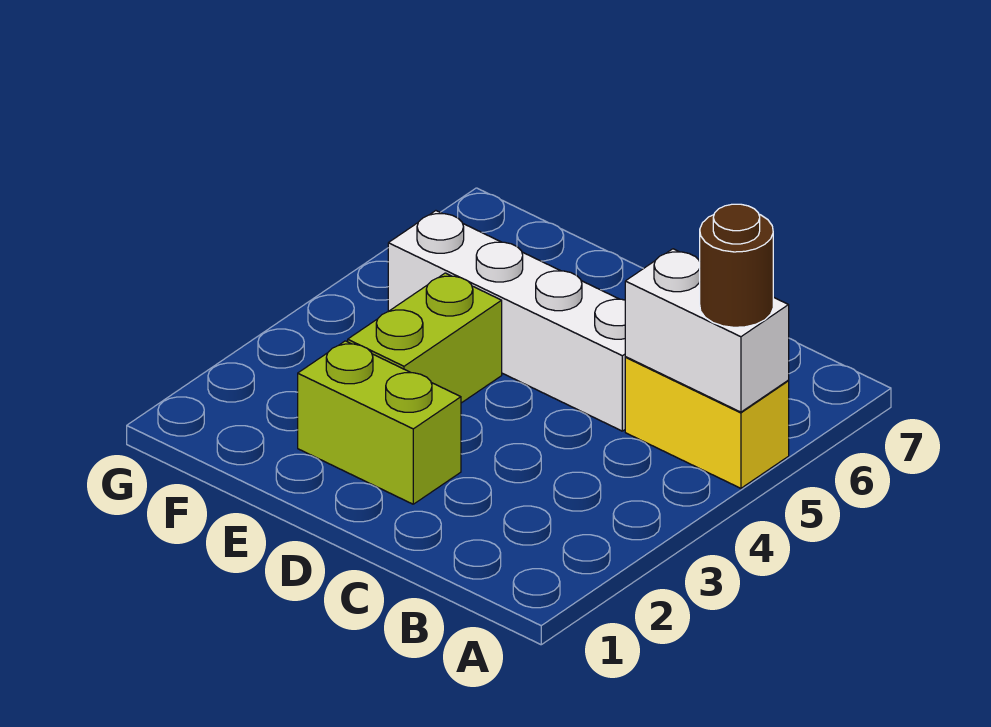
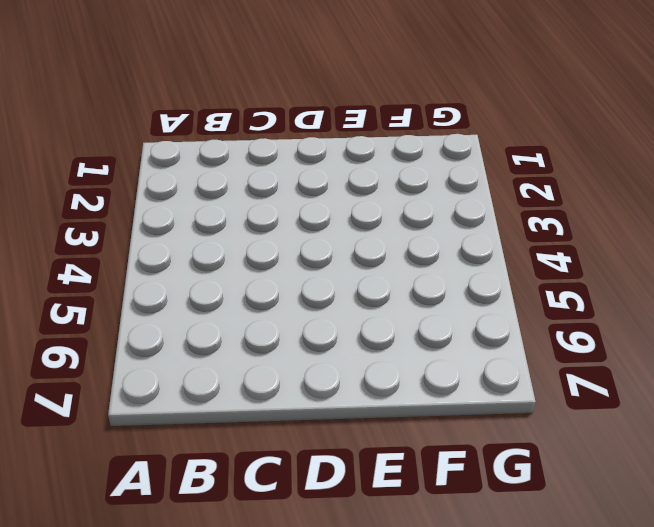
none -> yellow 1x2 brick [625,357,789,488]
none -> white 1x4 brick [388,211,626,431]

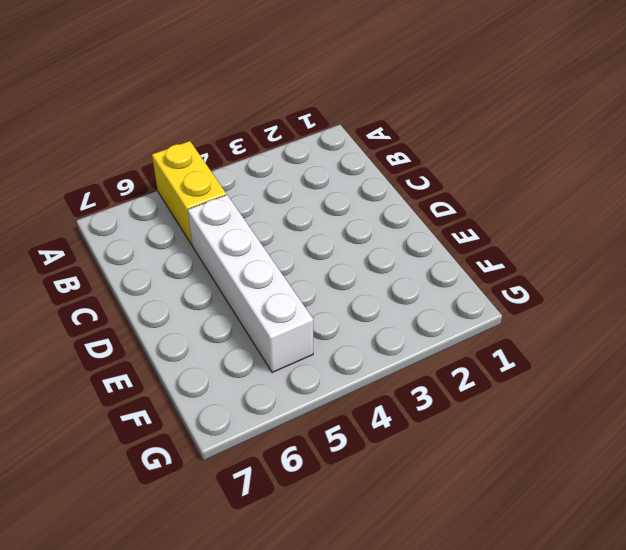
none -> lime 1x2 brick [298,341,461,504]
none -> lime 1x2 brick [348,273,502,403]

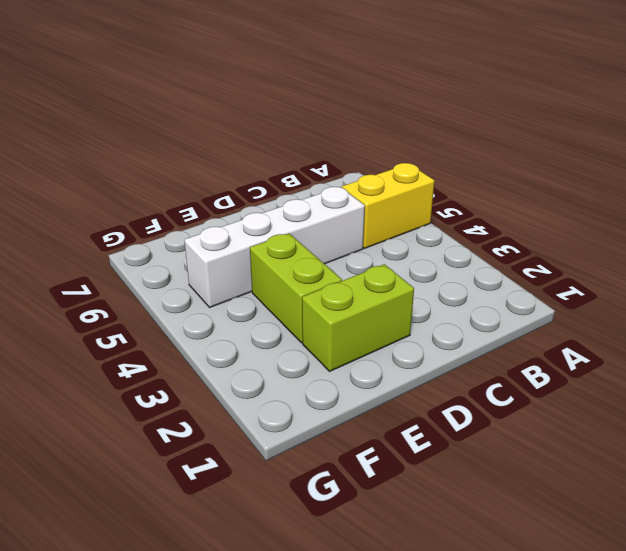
none -> white 1x2 brick [625,249,789,412]
none -> brown 1x1 round brick [700,204,773,327]

